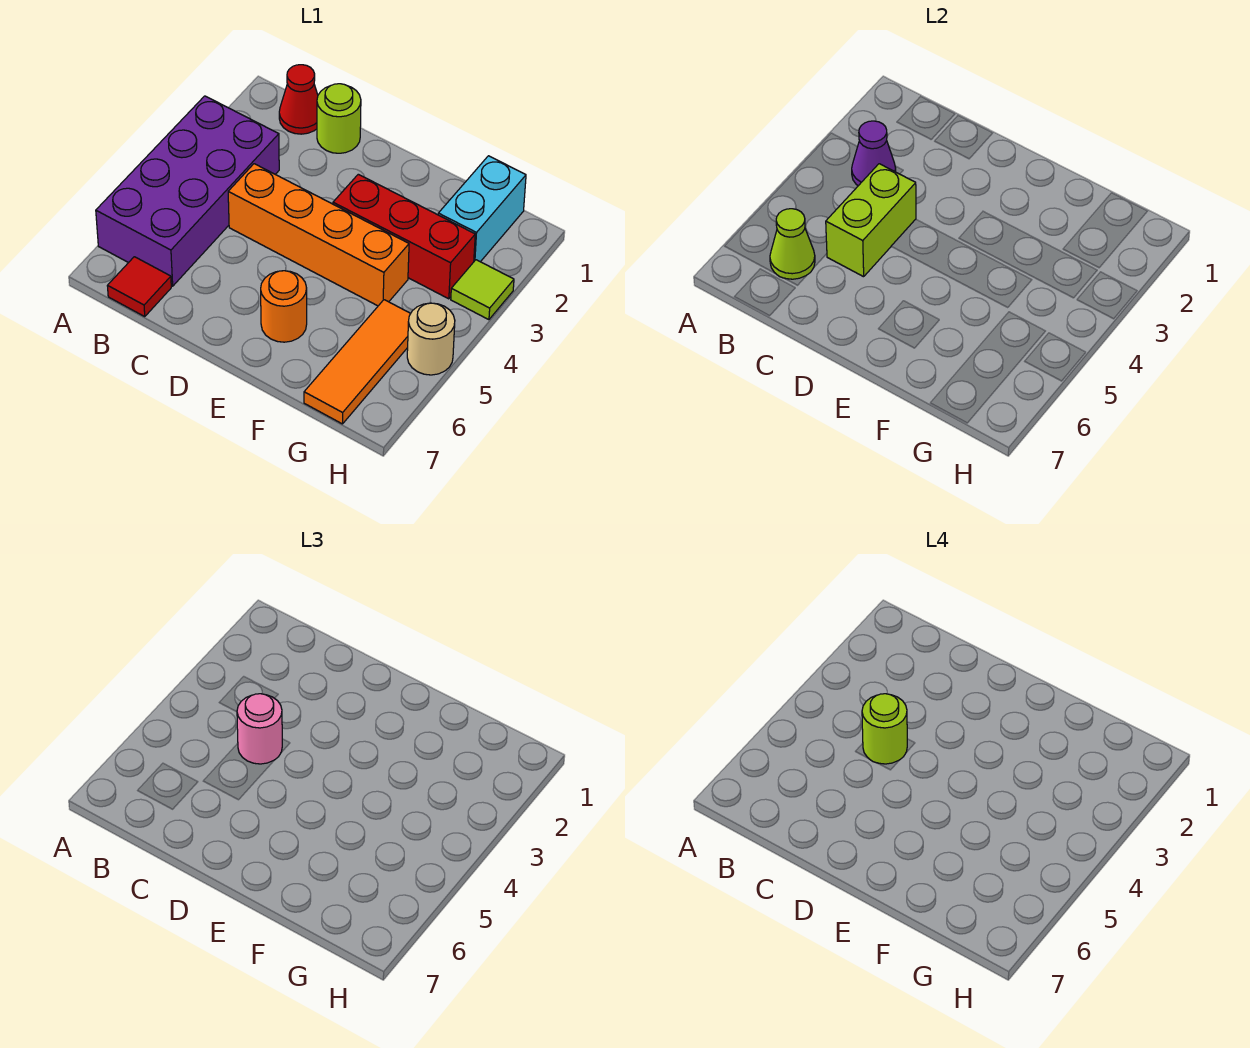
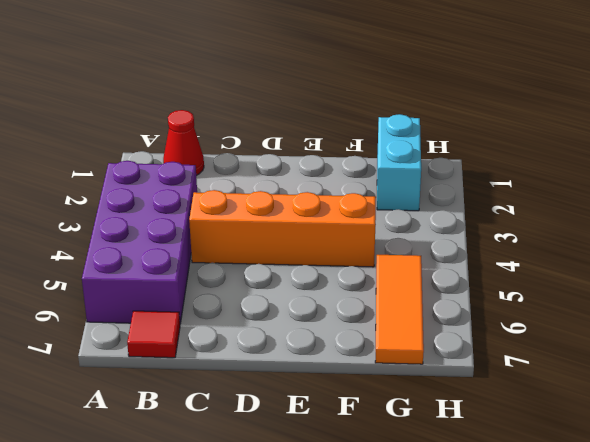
none -> lime 1x1 round brick [317,84,361,153]
none -> red 1x3 brick [333,174,475,299]
none -> orange 1x1 round brick [261,271,307,342]

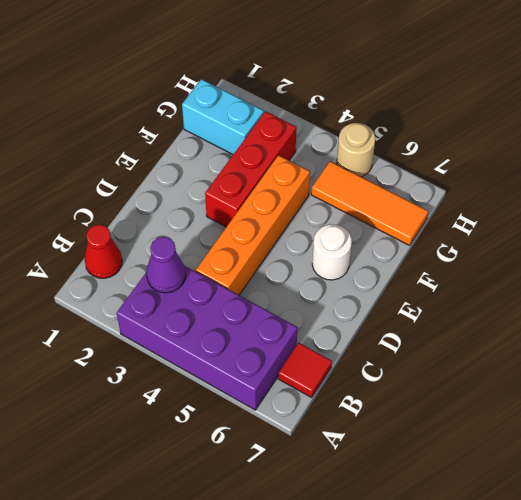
white 1x1 round brick [312,224,352,280] -> orange 1x1 round brick [261,271,307,342]
none -> lime 1x1 round brick [317,84,361,153]
none -> lime 1x1 tile [451,260,514,320]
none -> lime 1x1 cone [770,209,815,279]

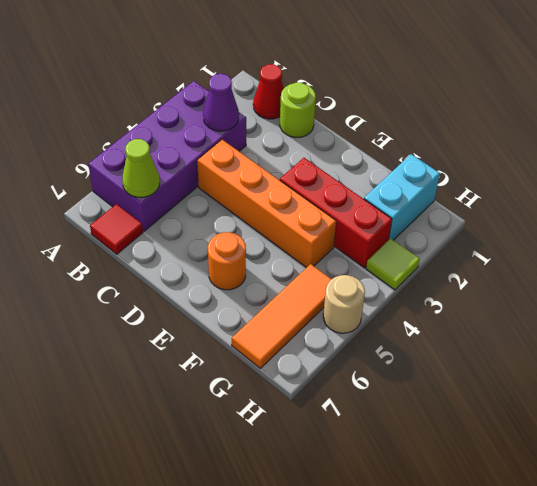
none -> lime 1x2 brick [826,164,916,277]
none -> pink 1x1 round brick [237,694,282,764]
none -> lime 1x1 round brick [862,694,907,764]

